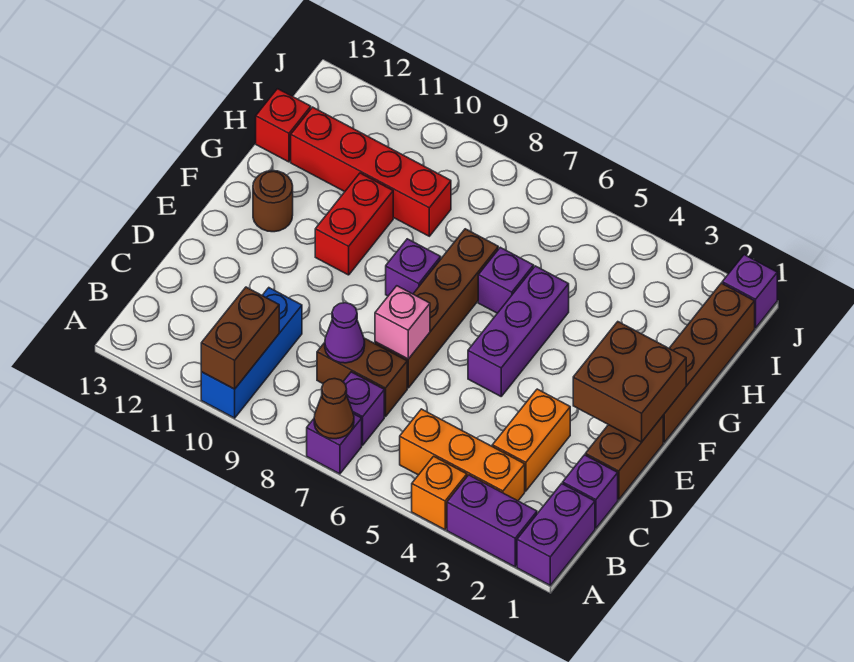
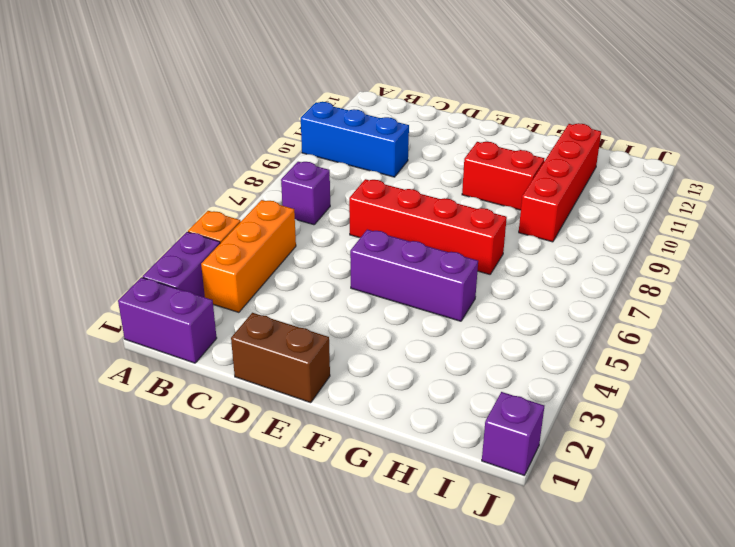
red 1x4 brick [349,179,507,274] -> brown 1x4 brick [375,229,498,388]
none -> purple 1x1 brick [307,414,362,474]
none -> purple 1x1 brick [563,455,618,528]
none -> orange 1x2 brick [492,389,570,491]

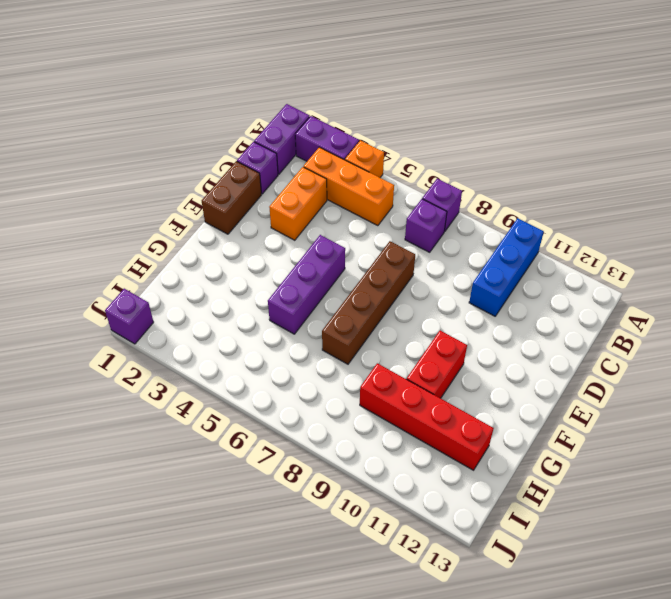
none -> brown 1x2 brick [317,338,407,417]
none -> brown 1x4 brick [663,283,755,442]
none -> purple 1x1 brick [386,239,441,296]

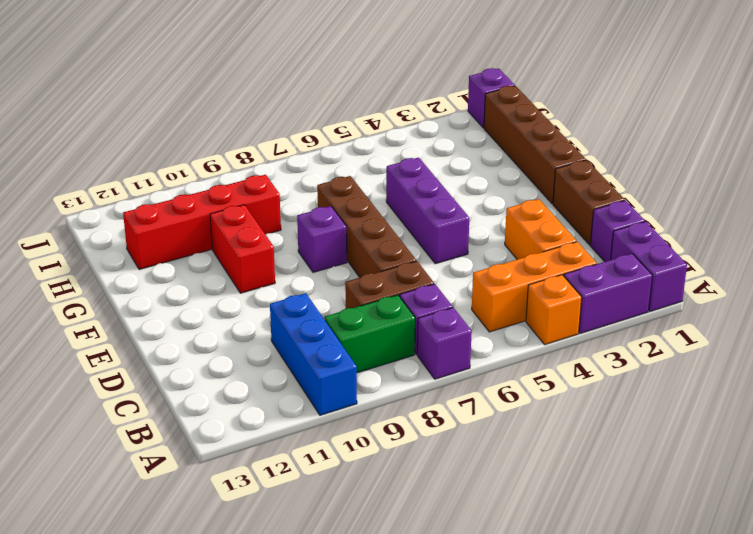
green 1x2 brick [324,295,415,373] -> none
none -> brown 1x1 round brick [253,171,293,232]
none -> purple 1x1 brick [478,247,534,313]
none -> red 1x1 brick [256,89,311,162]

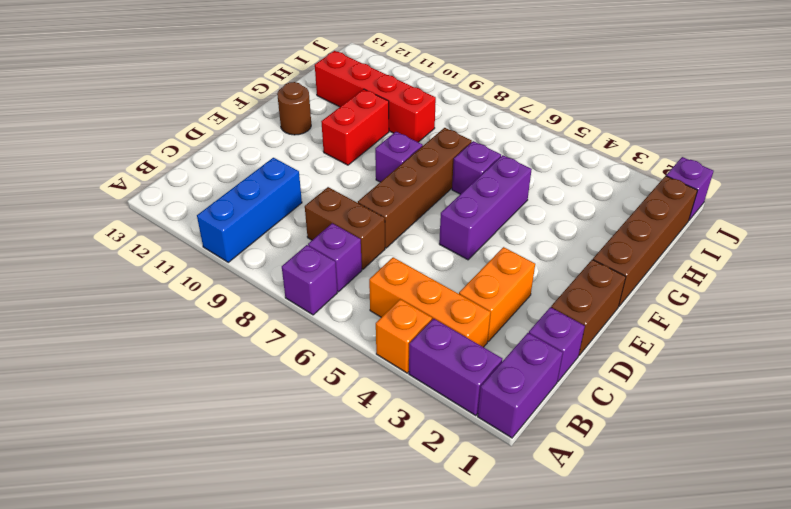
none -> red 1x1 brick [256,89,311,162]
none -> brown 1x1 cone [314,379,354,439]
none -> brown 1x2 brick [201,287,279,389]

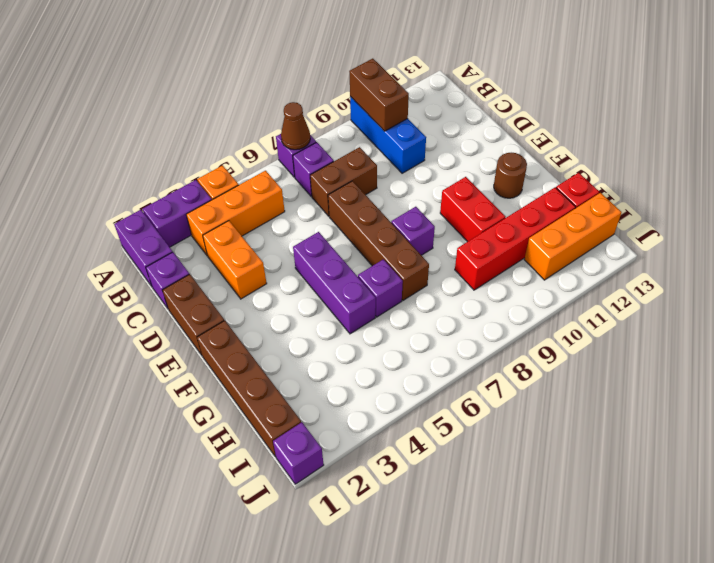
orange 1x3 brick [524,193,621,280] -> none
none -> purple 1x1 cone [325,303,365,363]
none -> pink 1x1 brick [375,286,430,359]
none -> brown 2x2 brick [573,322,686,442]

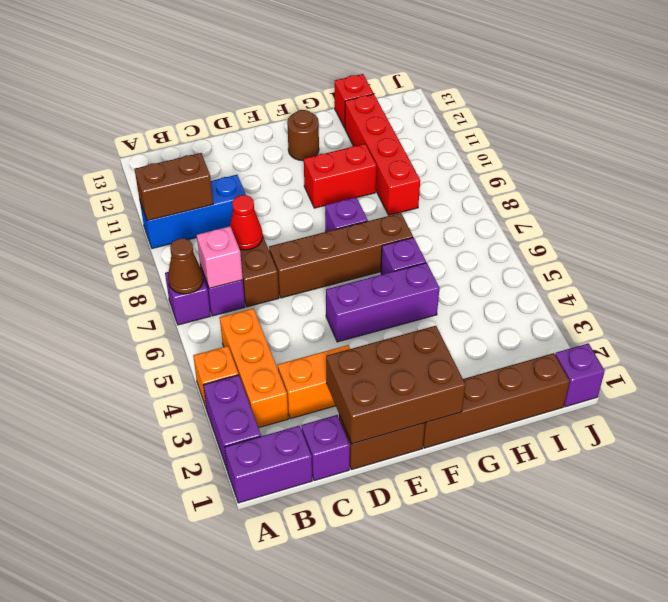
pink 1x1 brick [197,226,243,288] -> pink 1x1 brick moved to [375,286,430,359]
red 1x1 cone [230,195,263,250] -> purple 1x1 cone [325,303,365,363]
brown 2x3 brick [326,326,465,444] -> brown 2x2 brick [573,322,686,442]

